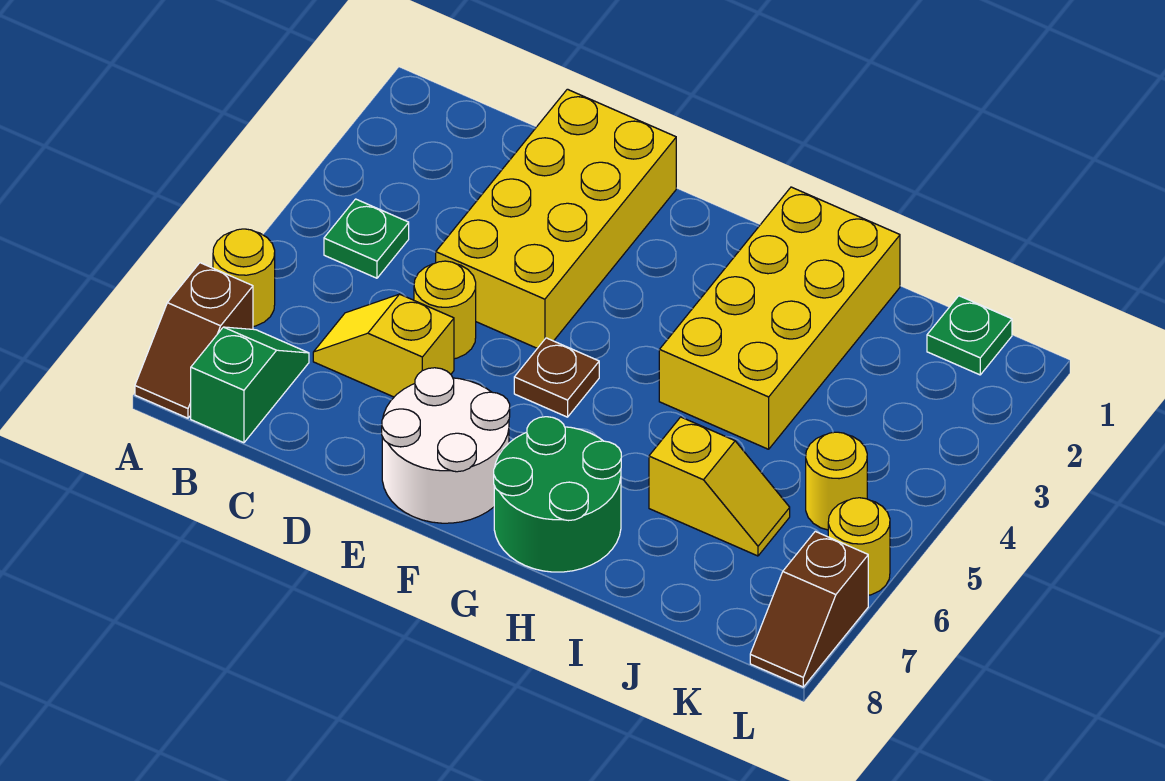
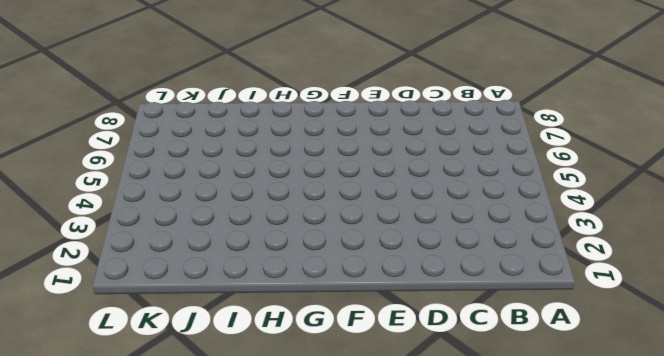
none -> yellow 1x1 round brick [213,229,275,326]
none -> brown 1x2 slope [135,263,253,418]
none -> green 1x1 plate [324,199,409,278]

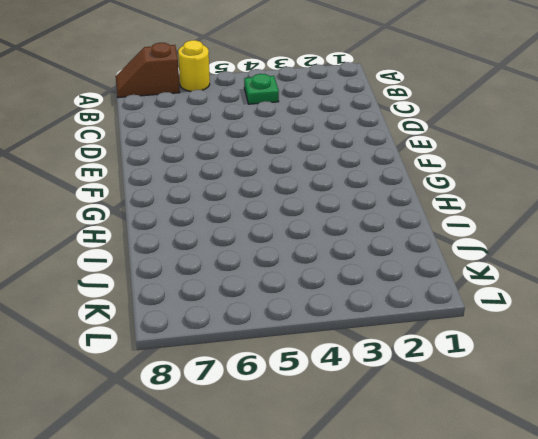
none -> green 1x2 slope [191,327,309,443]
none -> yellow 1x2 slope [313,294,454,397]
none -> yellow 2x4 brick [436,89,676,348]

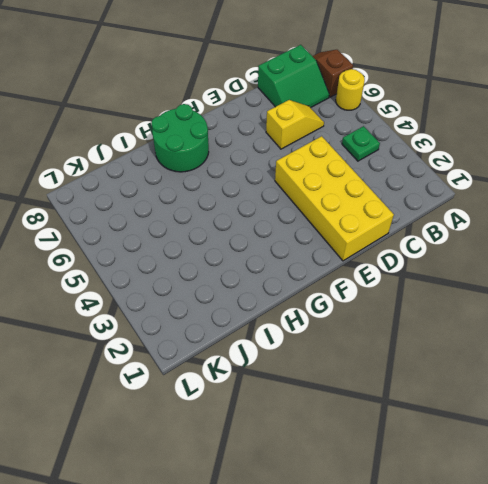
green 2x2 slope [258,45,329,108] -> green 1x2 slope [191,327,309,443]
none -> yellow 1x1 round brick [414,261,476,359]
none -> white 2x2 round brick [382,368,510,523]
none -> brown 1x1 plate [514,338,599,417]

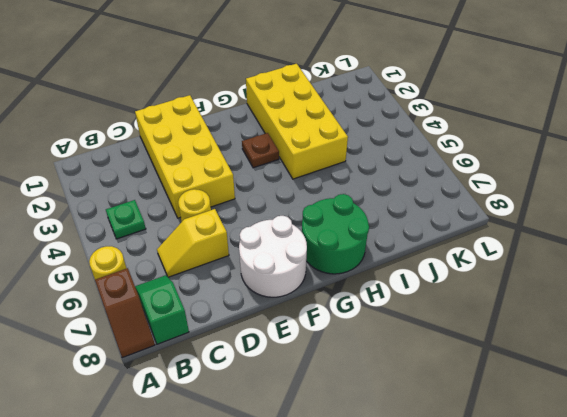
brown 1x1 plate [242,133,279,168] -> brown 1x1 plate moved to [514,338,599,417]
none -> yellow 1x2 slope [649,417,790,556]
none -> green 1x1 plate [927,296,1012,375]
none -> yellow 1x1 round brick [806,432,867,530]

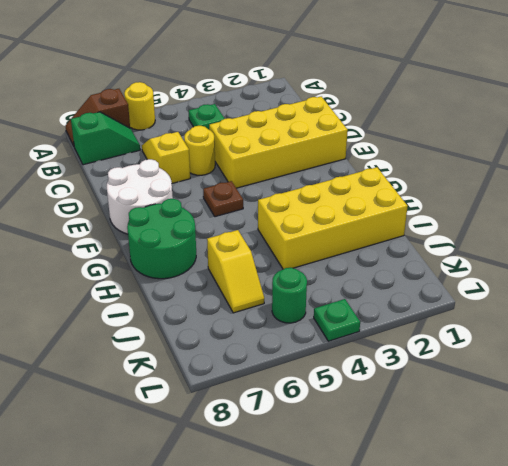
green 1x1 round brick [272,268,307,323] -> yellow 1x1 round brick [806,432,867,530]
green 1x1 plate [314,299,360,341] -> green 1x1 plate moved to [927,296,1012,375]
none -> yellow 1x1 round brick [828,498,890,595]
none -> brown 1x2 slope [750,531,868,687]

